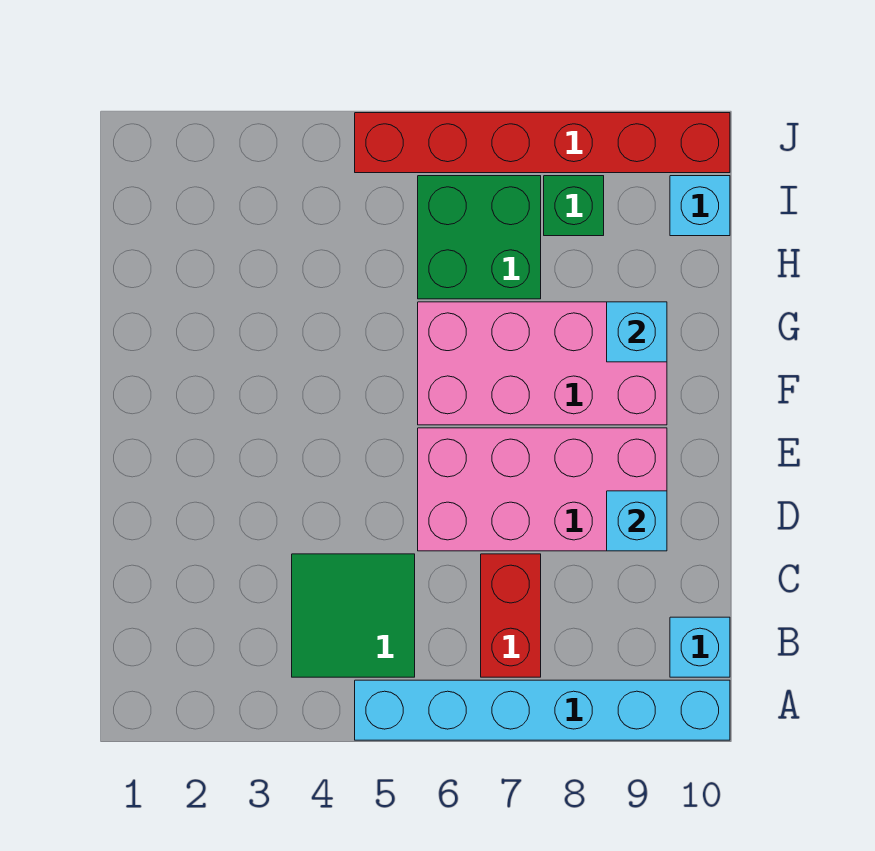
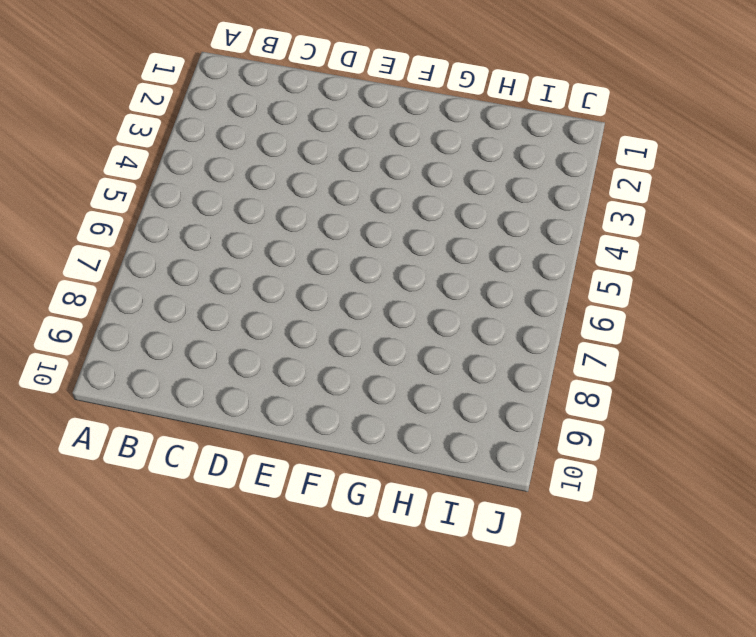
none -> cyan 1x6 brick [355,680,730,740]
none -> green 2x2 tile [292,554,415,677]
none -> red 1x2 brick [481,554,541,677]

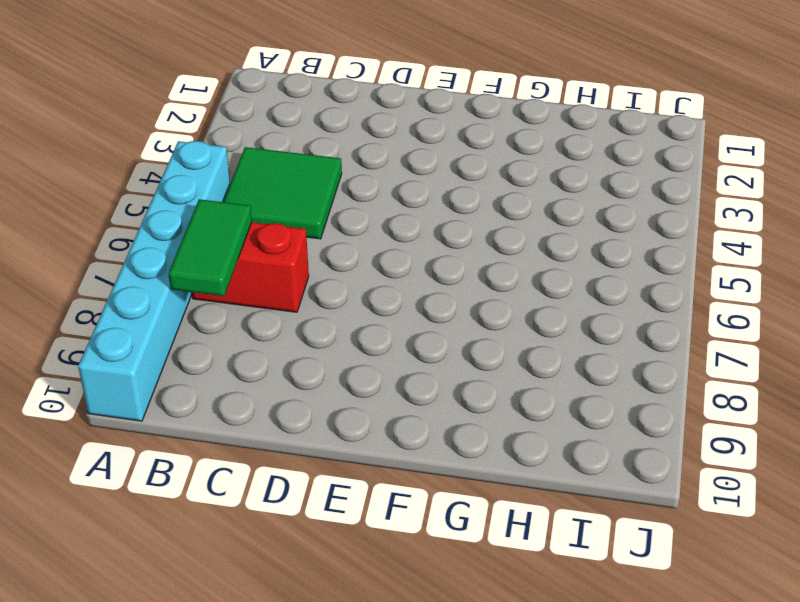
green 1x2 tile [168,199,252,296] -> none
none -> cyan 1x1 brick [670,617,730,677]
none -> pink 2x4 brick [418,428,667,551]
none -> pink 2x4 brick [418,302,667,425]

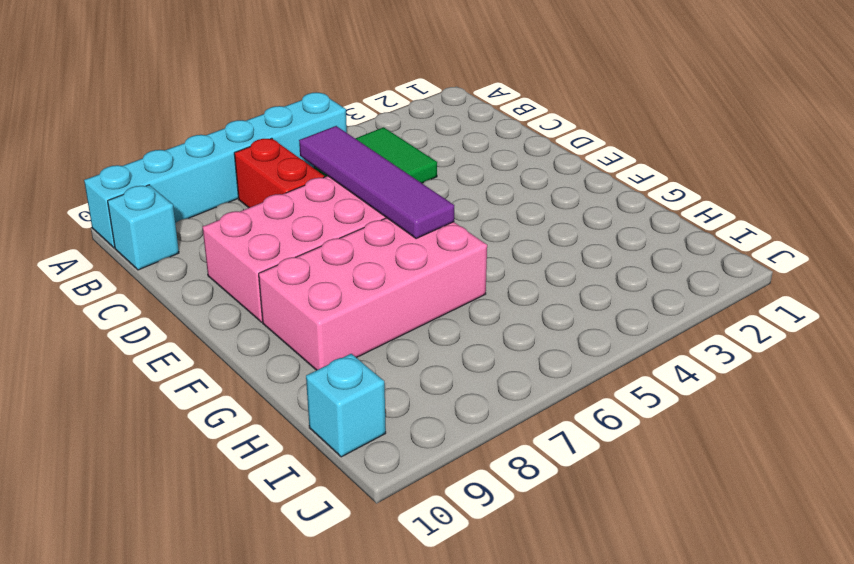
purple 1x4 tile [299,126,454,239] -> none
none -> green 2x2 brick [418,176,541,299]
none -> green 1x1 brick [544,176,604,236]
none -> red 1x6 brick [355,113,730,173]

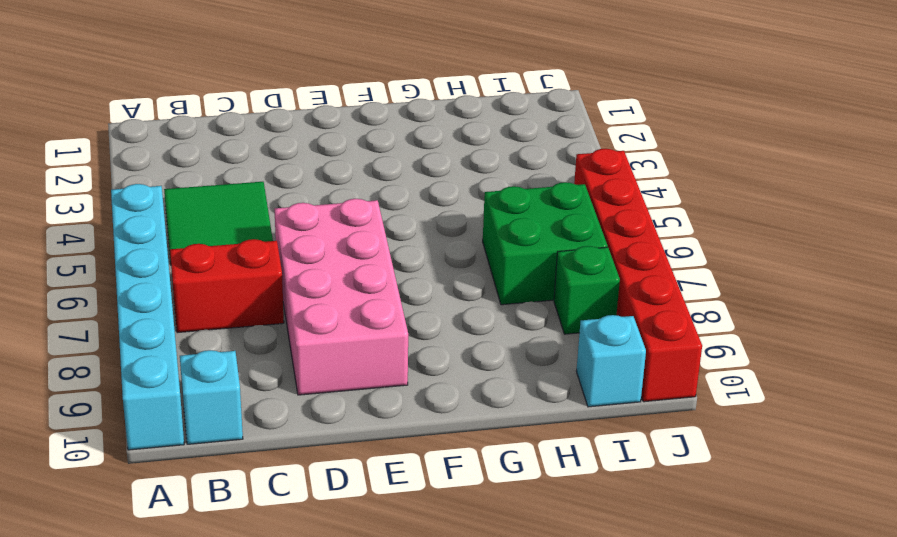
none -> pink 2x4 brick [418,302,667,425]
none -> cyan 1x1 brick [607,491,667,551]
none -> cyan 1x1 brick [607,302,667,362]

